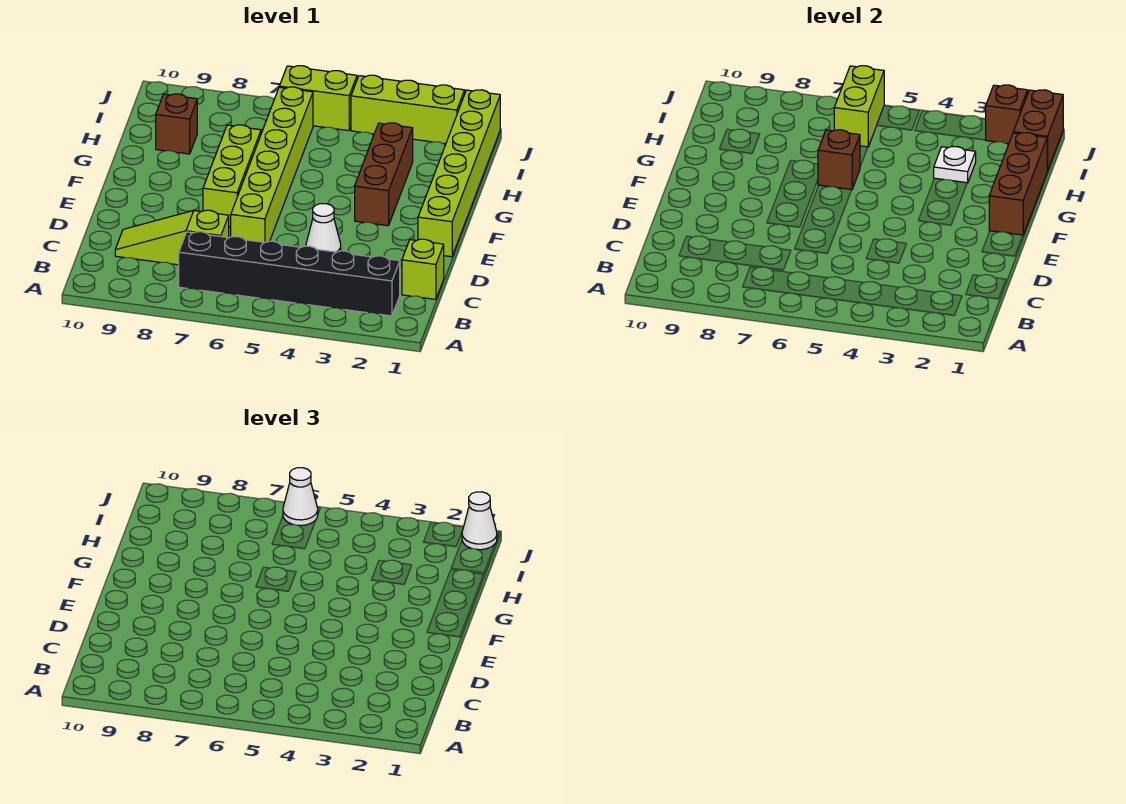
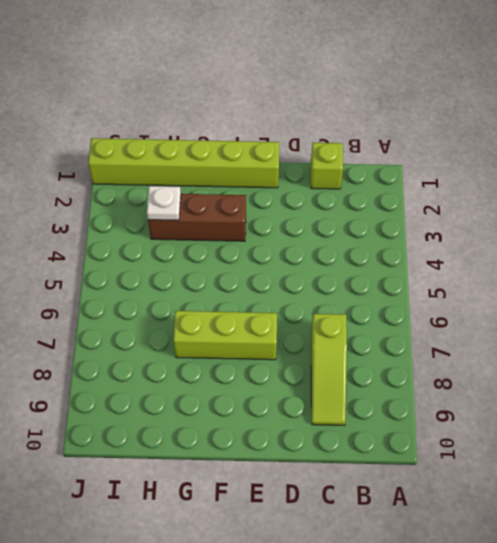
none -> black 1x6 brick [179,232,400,316]
none -> white 1x1 cone [306,204,341,252]
none -> lime 1x6 brick [231,87,313,242]

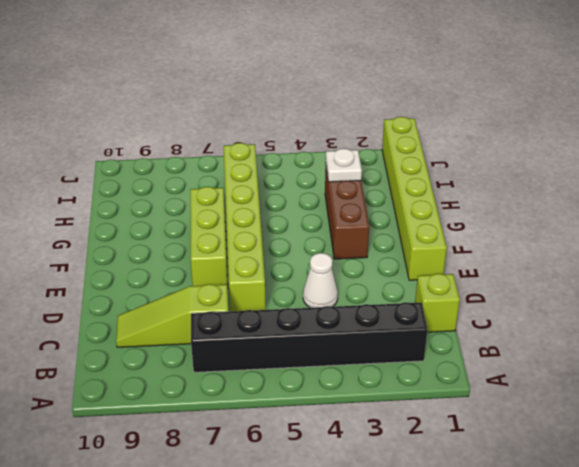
none -> brown 1x1 brick [156,94,197,154]
none -> lime 1x3 brick [351,75,465,144]
none -> lime 1x2 brick [279,66,357,131]

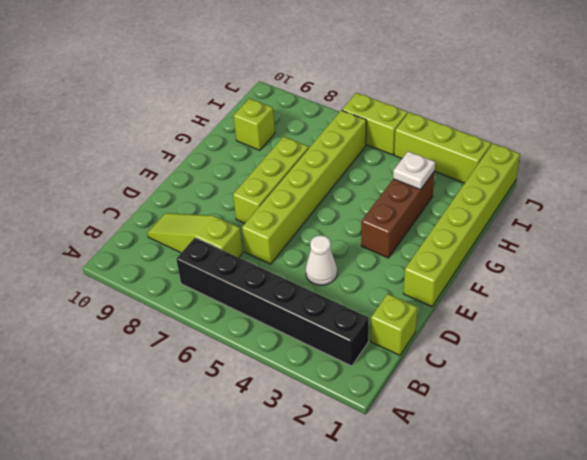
lime 1x1 brick [234,98,275,150] -> brown 1x1 brick [156,94,197,154]
none -> brown 1x3 brick [989,133,1047,235]
none -> brown 1x1 brick [818,130,860,190]
none -> brown 1x2 brick [1013,90,1063,171]

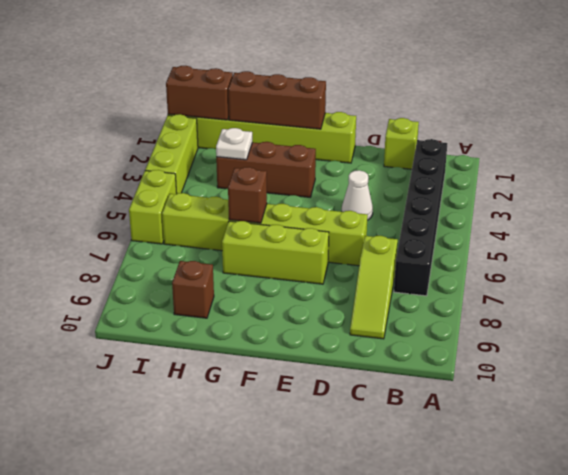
none -> lime 1x2 brick [834,66,884,147]
none -> brown 1x1 brick [986,85,1028,144]
none -> white 1x1 cone [462,492,497,550]

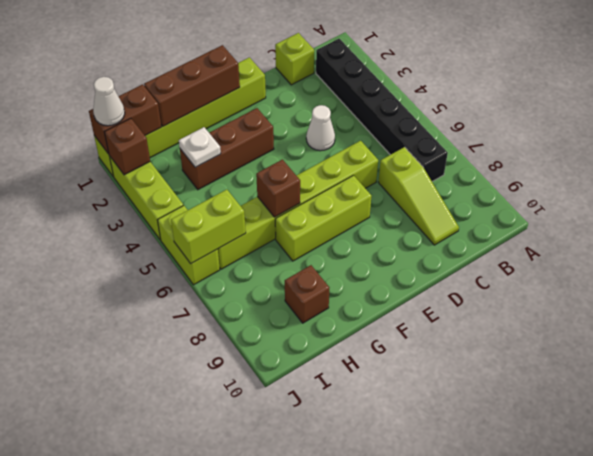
none -> white 1x1 cone [283,468,318,525]

